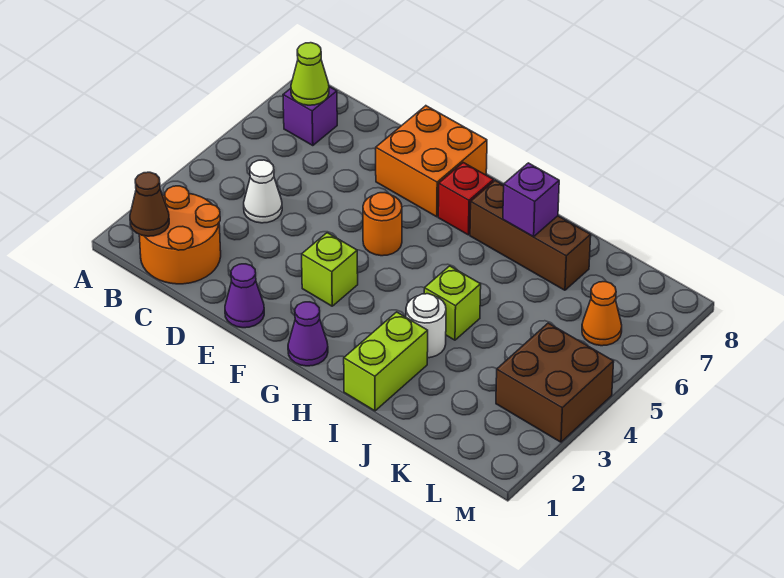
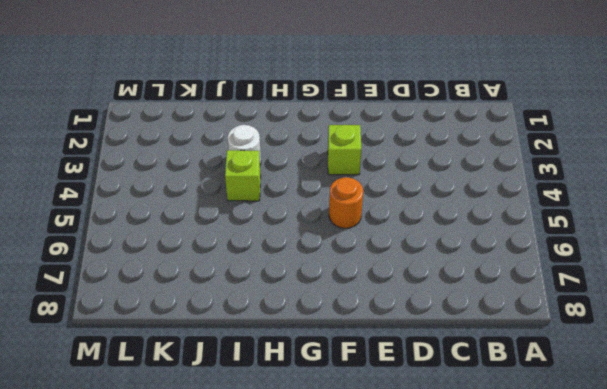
none -> orange 2x2 round brick [139,186,221,284]
none -> purple 1x1 brick [283,87,337,146]
none -> white 1x1 cone [244,160,282,223]

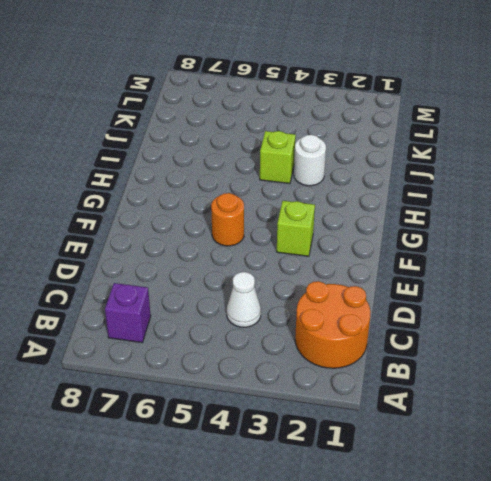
none -> purple 1x1 cone [225,264,264,328]
none -> orange 2x2 brick [376,106,487,217]
none -> purple 1x1 cone [288,302,328,366]

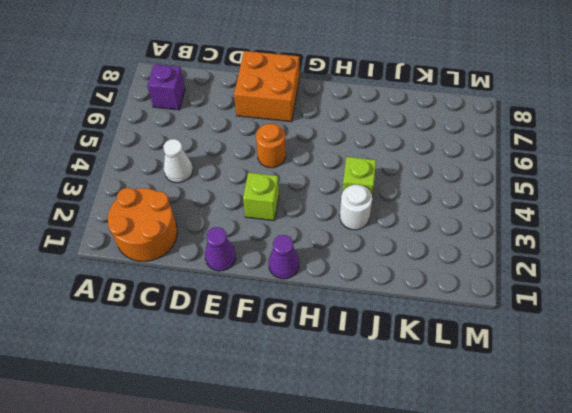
none -> red 1x1 brick [438,163,493,235]
none -> brown 1x3 brick [470,181,591,290]
none -> lime 1x2 brick [344,312,428,411]

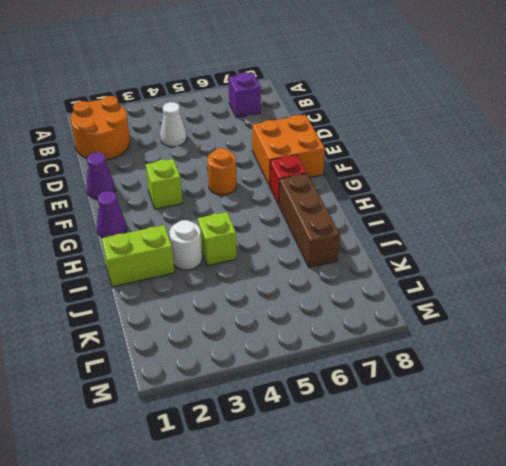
none -> brown 2x2 brick [496,323,614,442]
none -> orange 1x1 cone [582,282,622,346]
none -> brown 1x1 cone [130,172,169,236]

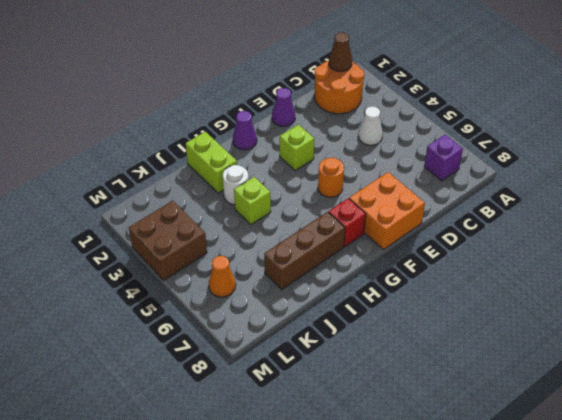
none -> lime 1x1 cone [291,43,329,105]
none -> purple 1x1 brick [503,163,559,237]

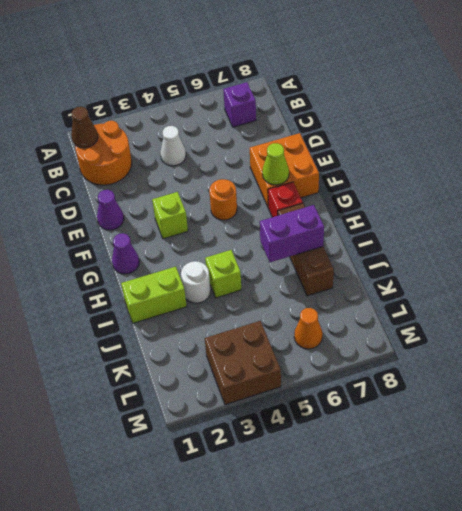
lime 1x1 cone [262,143,289,185] -> lime 1x1 cone moved to [291,43,329,105]
purple 1x2 brick [260,205,324,262] -> purple 1x1 brick [503,163,559,237]

